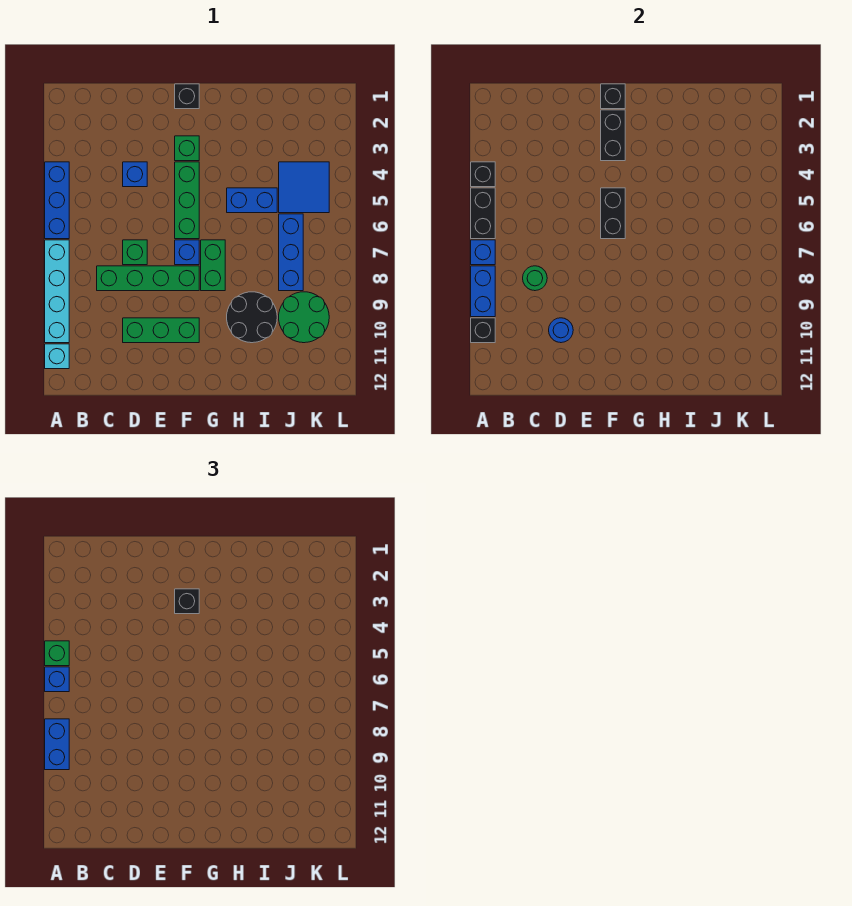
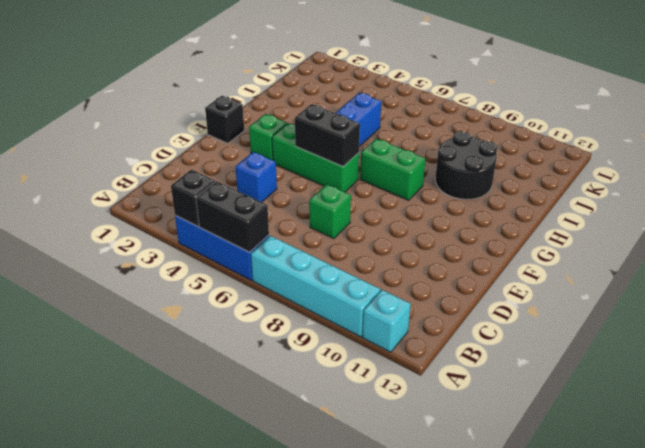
none -> green 1x4 brick [97,266,199,291]
none -> green 1x3 brick [123,318,199,343]
none -> blue 1x1 brick [175,240,199,265]
none -> blue 2x2 tile [279,162,329,213]

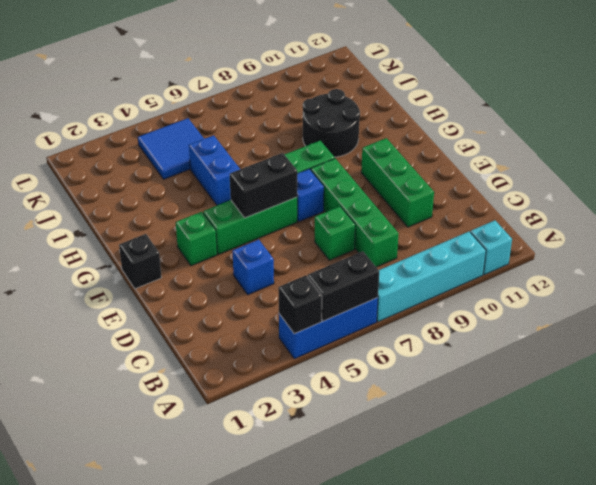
none -> blue 1x3 brick [279,214,303,291]
none -> green 2x2 round brick [279,292,329,343]
none -> blue 1x1 brick [471,240,495,265]
none -> blue 1x2 brick [471,266,495,317]

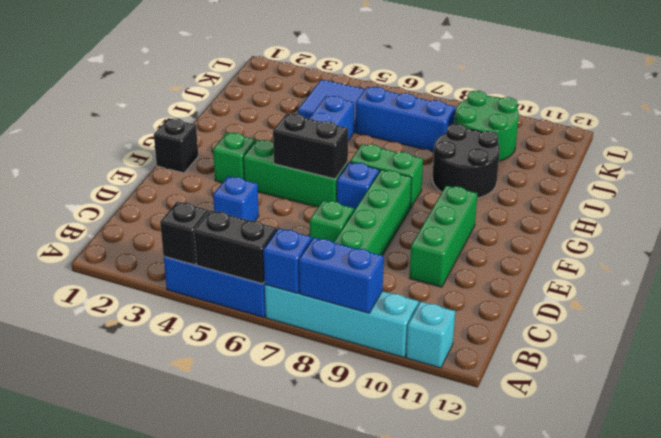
none -> black 1x1 brick [471,318,495,343]
none -> green 1x1 round brick [523,266,547,291]
none -> blue 1x1 round brick [549,318,573,343]
none -> black 1x1 brick [601,84,625,109]

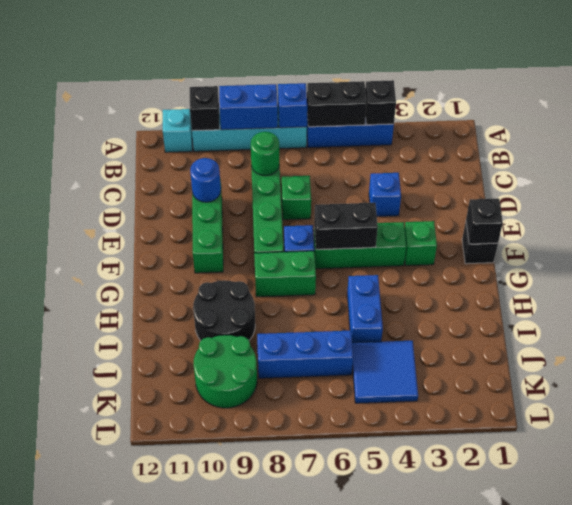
none -> black 1x2 brick [601,110,625,161]
none -> green 1x1 brick [45,641,69,666]
none -> blue 1x1 brick [45,667,69,692]
none -> blue 1x2 brick [45,719,69,770]

